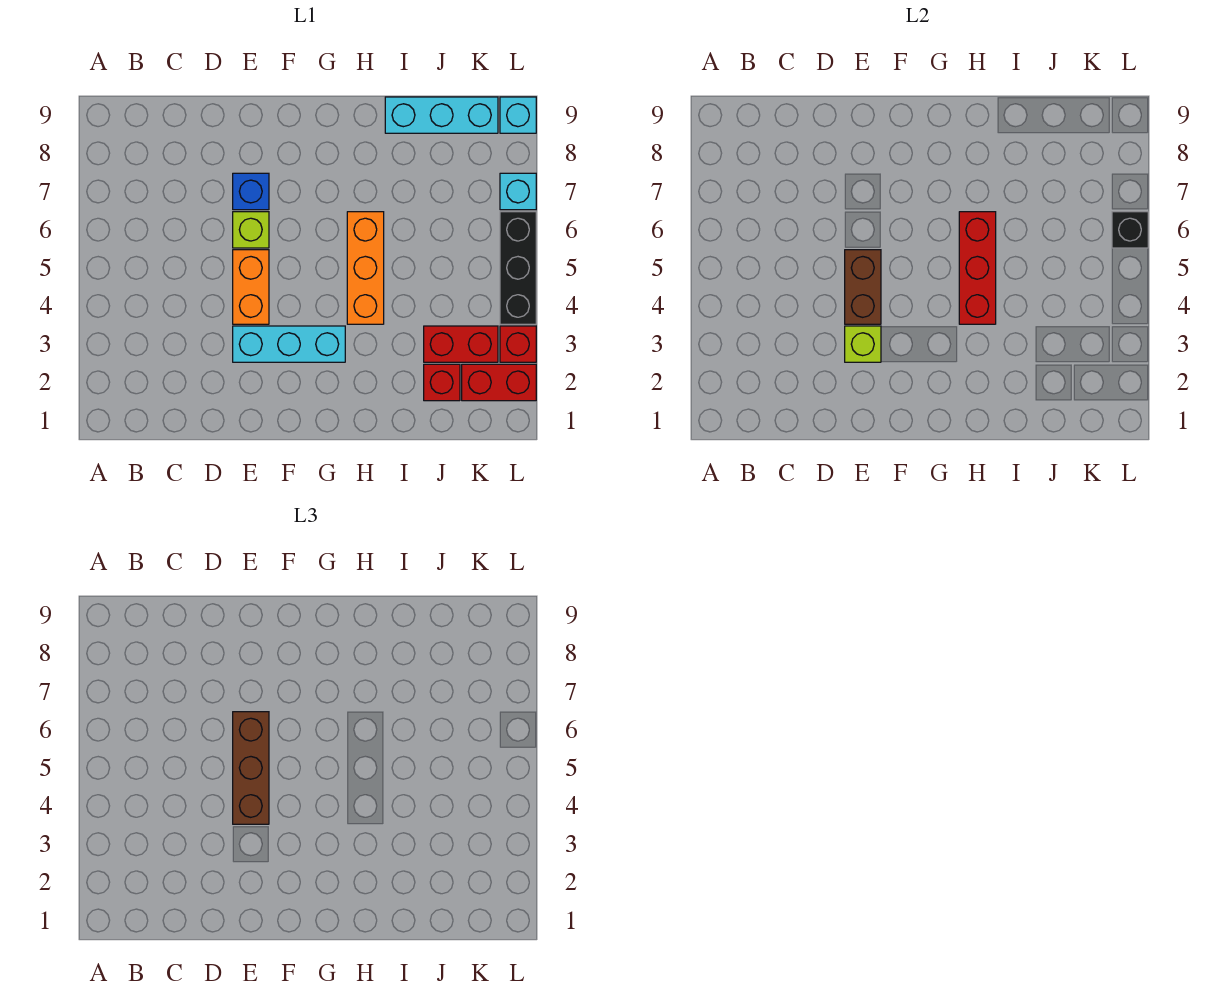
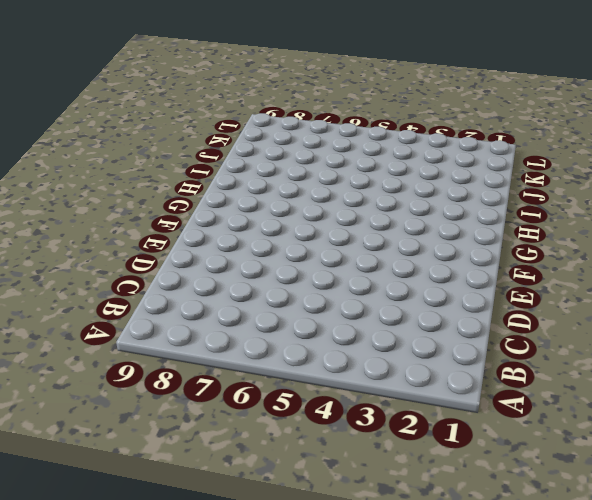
none -> cyan 1x3 brick [233,326,345,362]
none -> orange 1x2 brick [233,250,269,324]
none -> lime 1x1 brick [233,212,269,248]

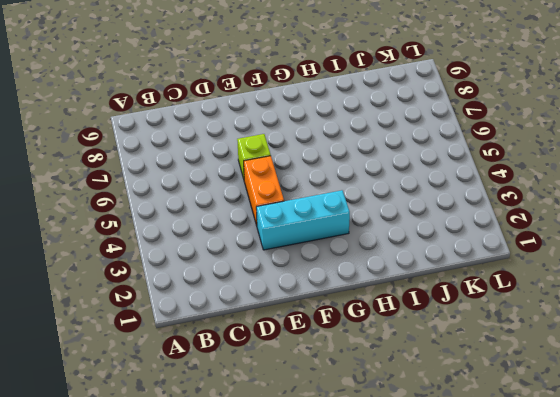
none -> blue 1x1 brick [233,173,269,210]
none -> orange 1x3 brick [347,212,384,324]
none -> cyan 1x3 brick [385,97,498,133]

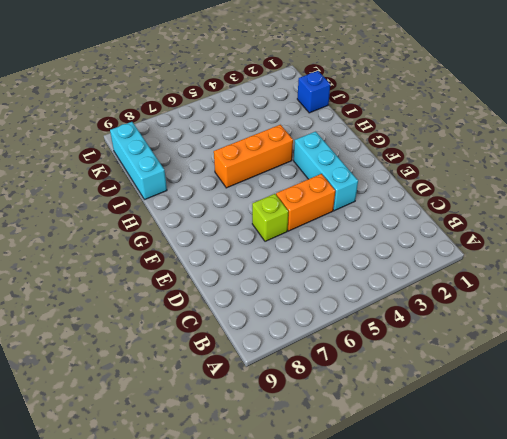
blue 1x1 brick [297,71,330,113] -> blue 1x1 brick moved to [233,173,269,210]
none -> red 1x1 brick [424,364,460,401]
none -> red 1x2 brick [424,326,498,362]
none -> red 1x2 brick [462,364,536,401]

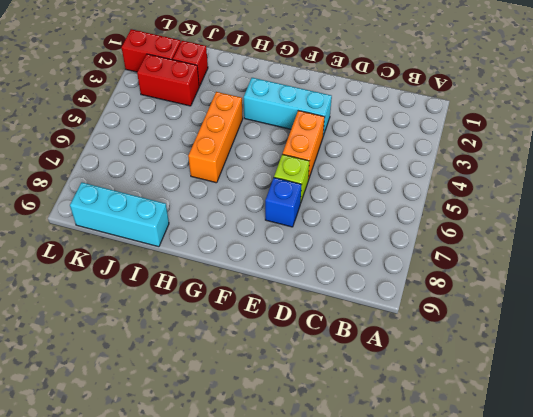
none -> red 1x1 brick [500,326,536,362]
none -> black 1x3 brick [500,212,536,324]
none -> cyan 1x1 brick [500,173,536,210]

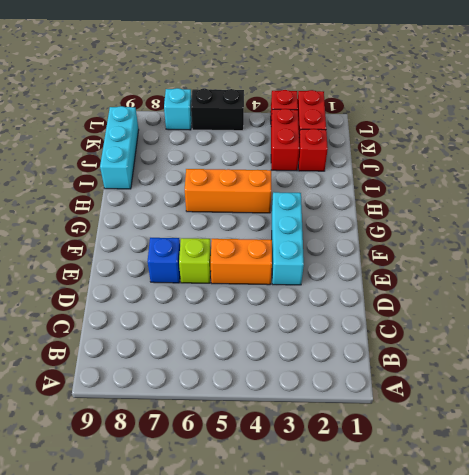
black 1x2 brick [191,89,244,131] -> black 1x3 brick [500,212,536,324]
none -> cyan 1x1 brick [500,97,536,133]
none -> lime 1x1 brick [845,326,881,362]
none -> brown 1x2 brick [845,250,881,324]

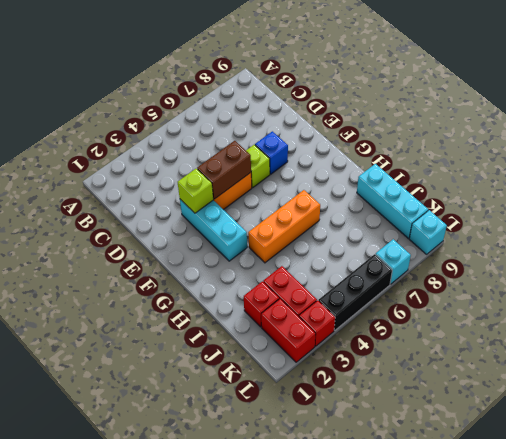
none -> red 1x3 brick [959,212,996,324]
none -> black 1x1 brick [1112,212,1148,248]
none -> brown 1x3 brick [233,712,269,824]

